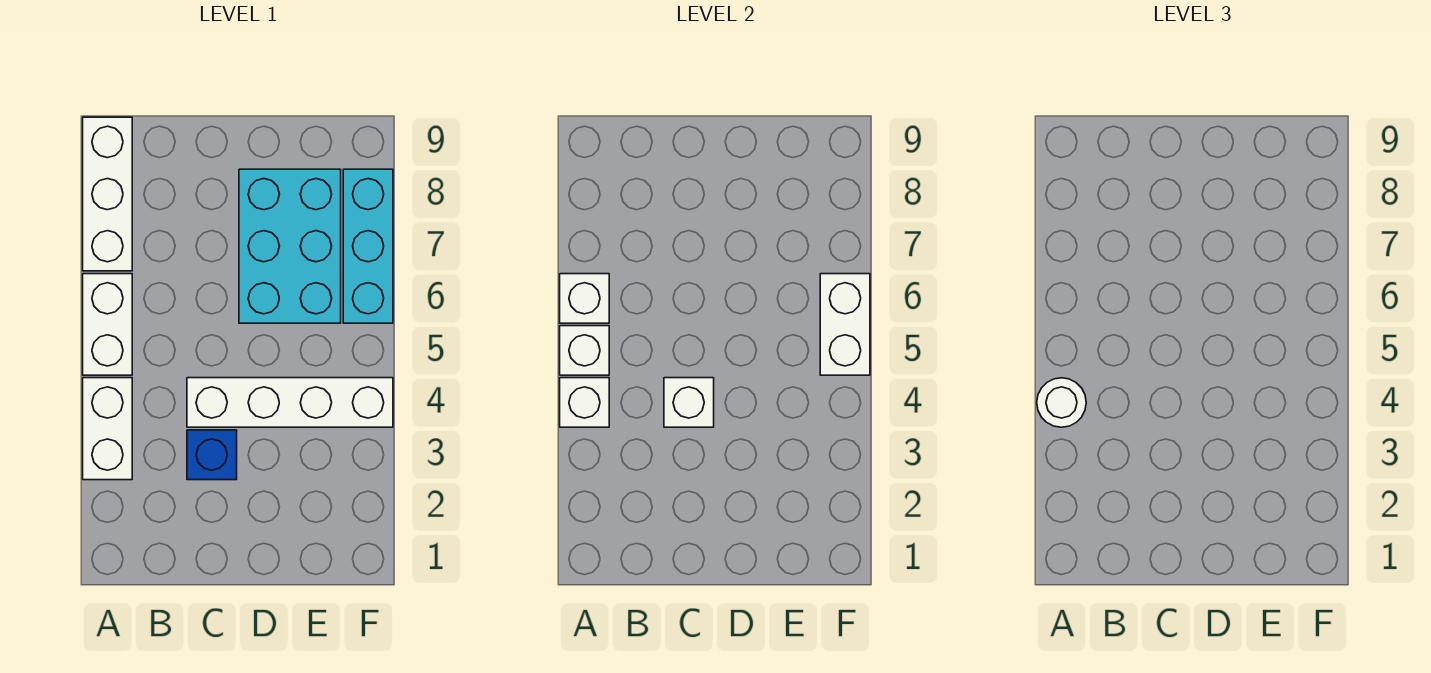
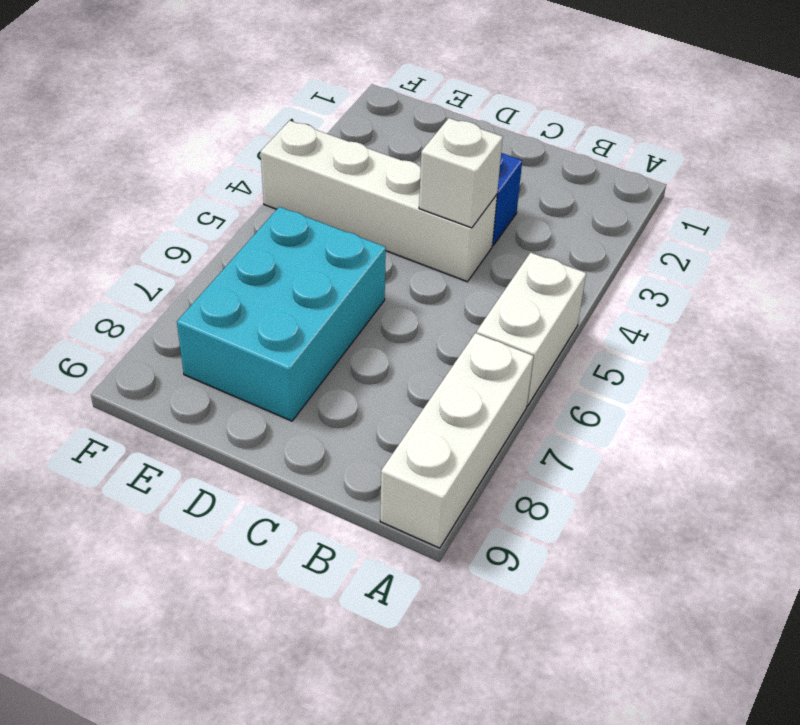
none -> white 1x2 brick [83,378,132,480]
none -> cyan 1x3 brick [343,169,393,323]
none -> white 1x1 brick [560,378,609,427]

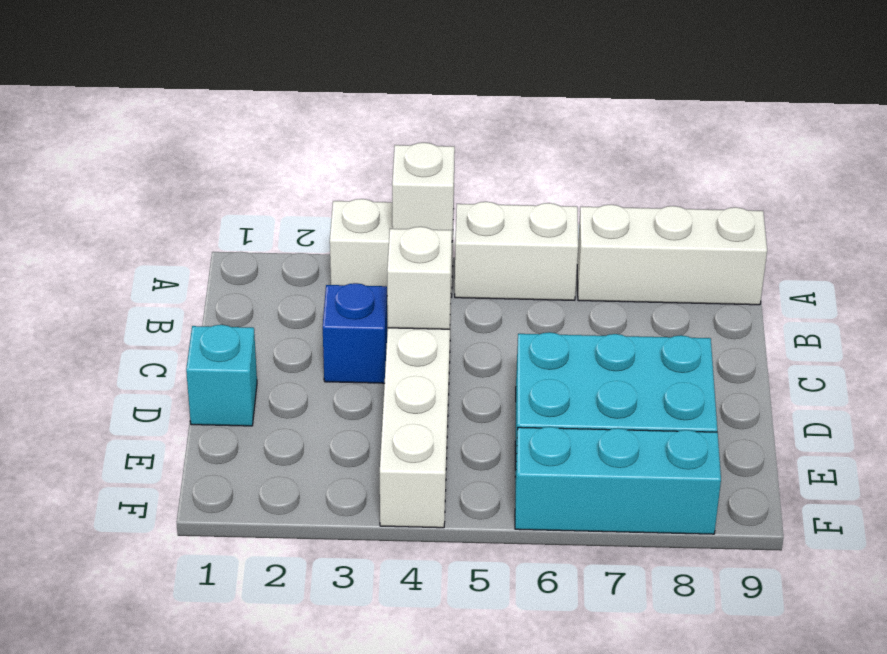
cyan 1x1 brick [186,325,257,426] -> none
none -> white 1x1 brick [560,326,609,375]
none -> white 1x1 brick [560,274,609,323]
none -> white 1x2 brick [820,274,870,375]

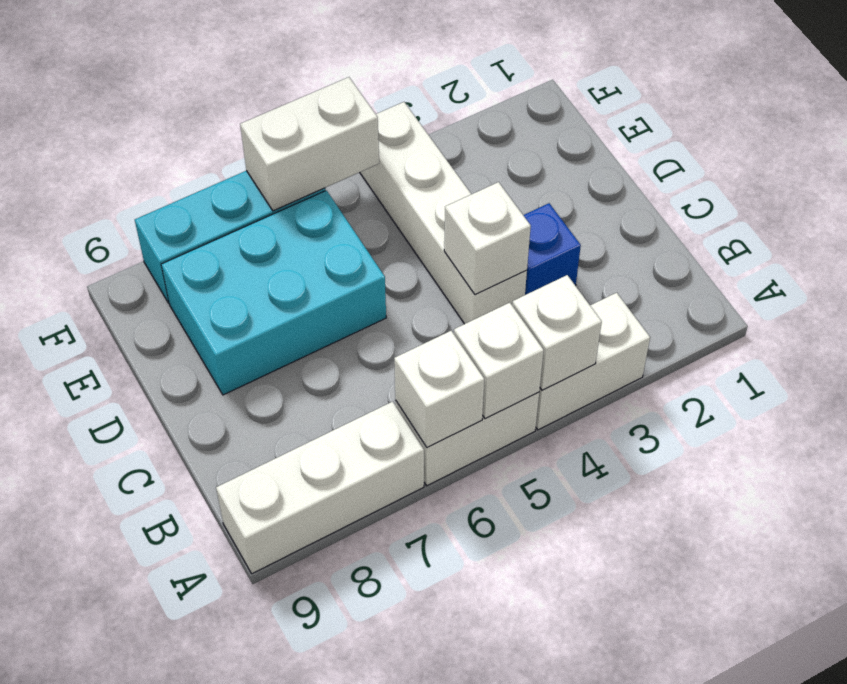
none -> white 1x1 round brick [1037,378,1086,427]

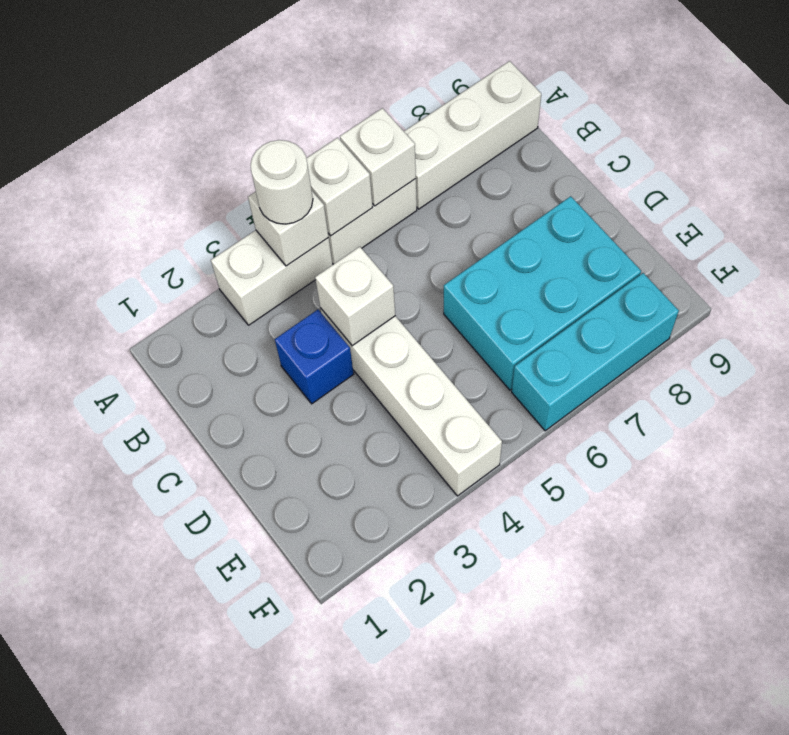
none -> white 1x2 brick [820,274,870,375]

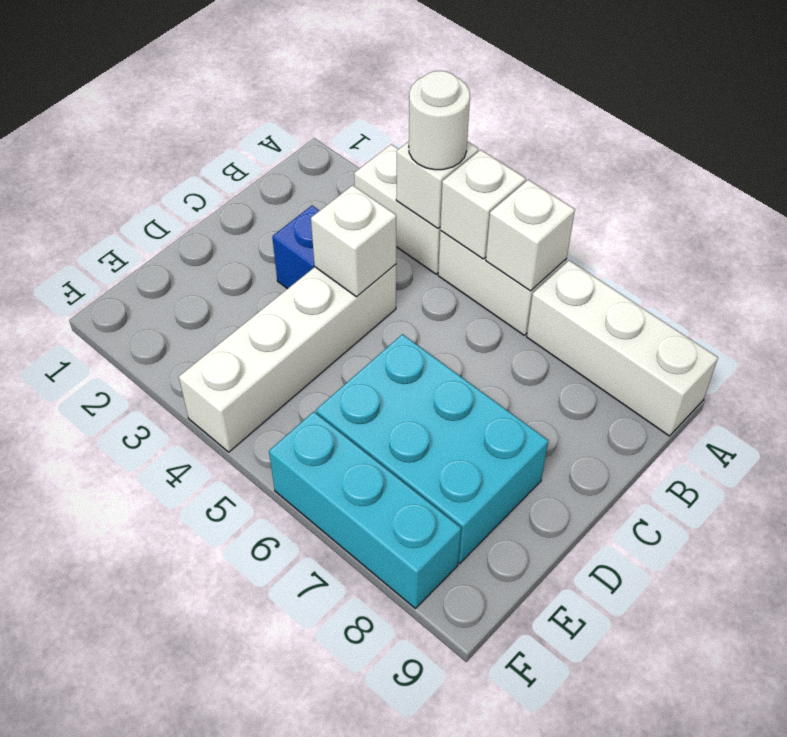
none -> white 1x2 brick [820,274,870,375]

